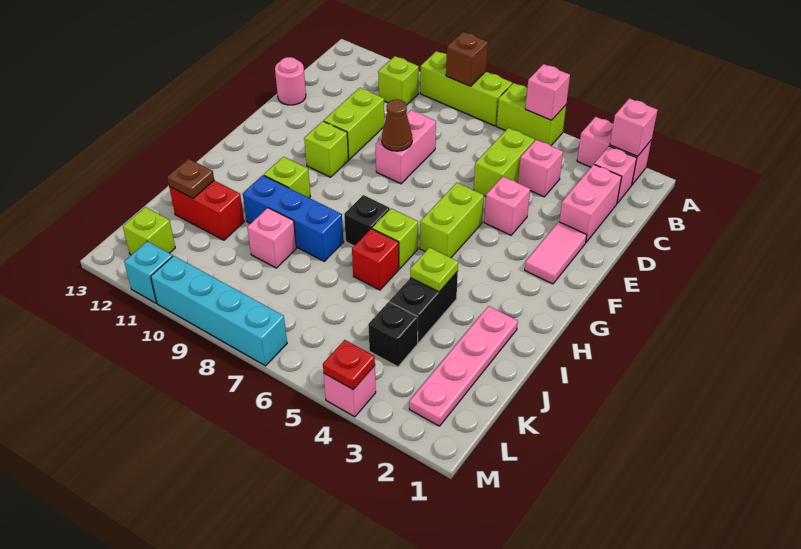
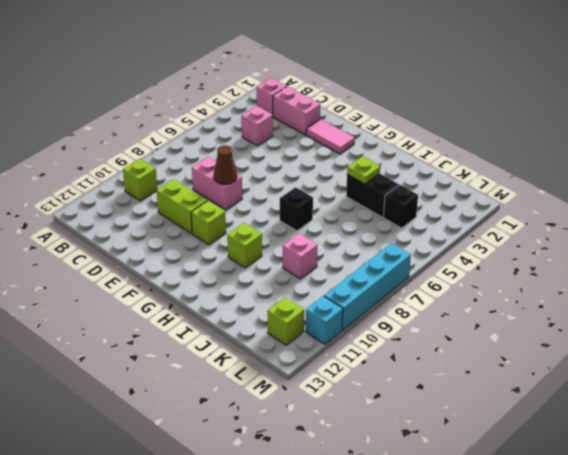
none -> pink 1x2 brick [577,117,651,185]
none -> lime 1x2 brick [496,83,566,146]
none -> lime 1x3 brick [420,51,512,126]
none -> lime 1x2 brick [474,128,535,196]

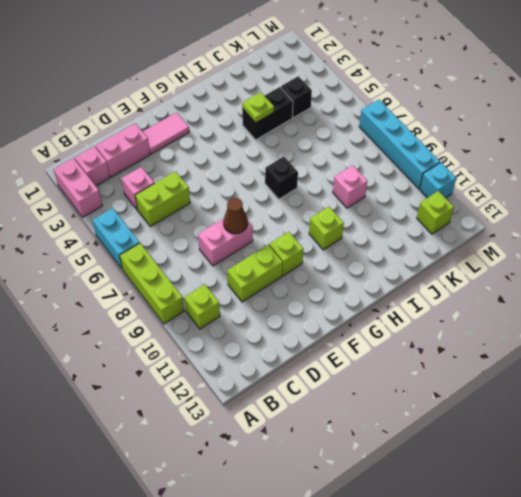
cyan 1x2 brick [93,208,140,269] -> lime 1x2 brick [496,83,566,146]
none -> pink 1x1 round brick [275,57,306,105]
none -> pink 1x1 brick [484,177,530,235]
none -> lime 1x2 brick [420,183,484,258]
none -> lime 1x1 brick [372,208,418,269]

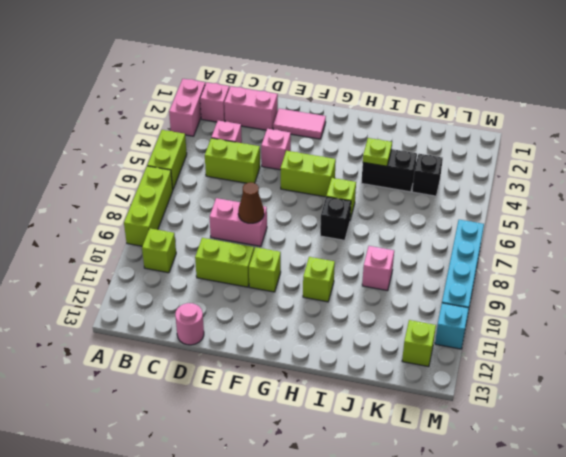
none -> pink 1x4 plate [409,306,518,426]
none -> red 1x1 brick [352,229,399,290]
none -> blue 1x3 brick [243,175,344,261]
none -> red 1x2 brick [169,181,244,240]

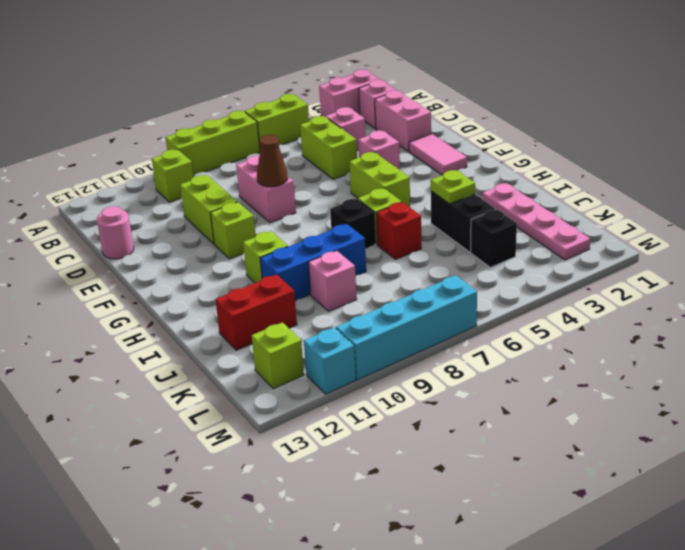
none -> pink 1x1 brick [324,366,376,417]
none -> pink 1x1 brick [610,98,658,156]
none -> pink 1x1 brick [525,64,570,120]
none -> brown 1x1 brick [446,32,488,86]

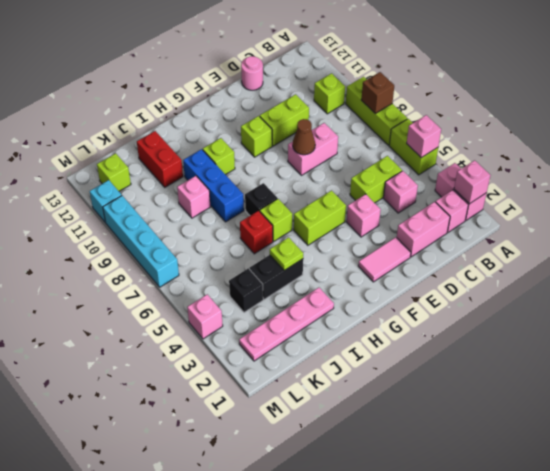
none -> brown 1x1 plate [167,159,214,198]
none -> red 1x1 plate [323,340,375,390]

